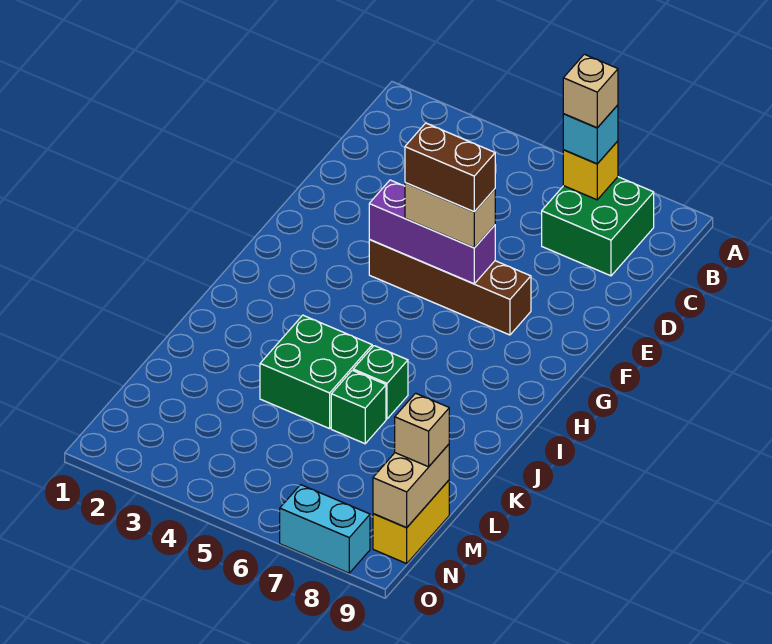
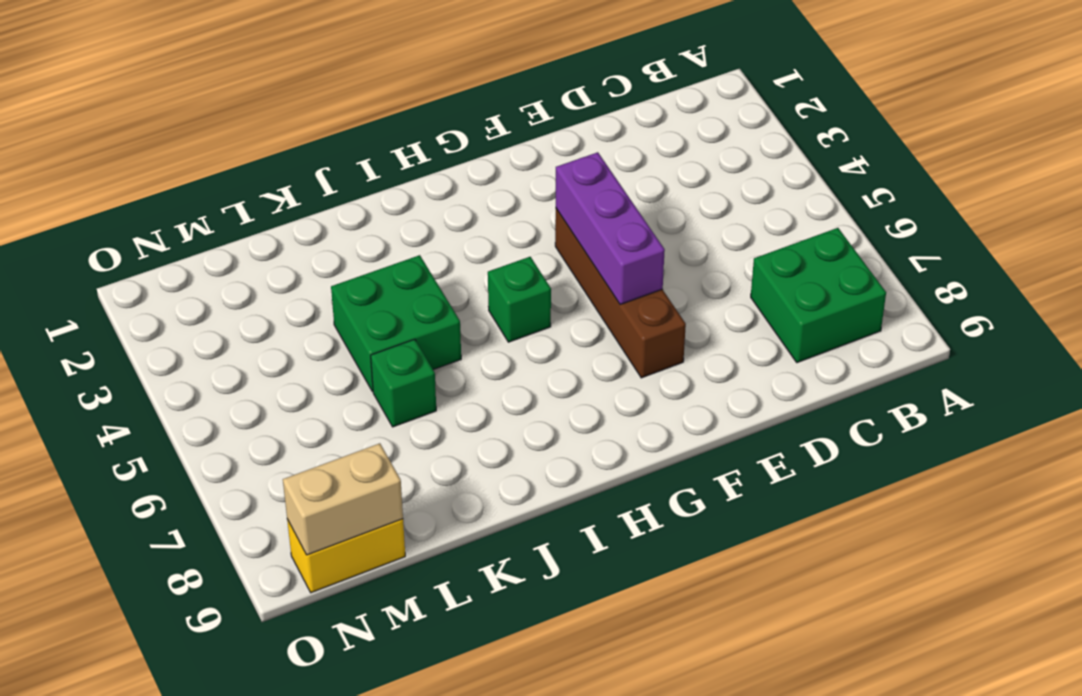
green 1x1 brick [488,257,551,342] -> green 1x1 brick moved to [353,346,408,419]
none -> cyan 1x2 brick [280,485,370,573]
none -> yellow 1x1 brick [563,141,618,200]
none -> cyan 1x1 brick [563,105,618,164]

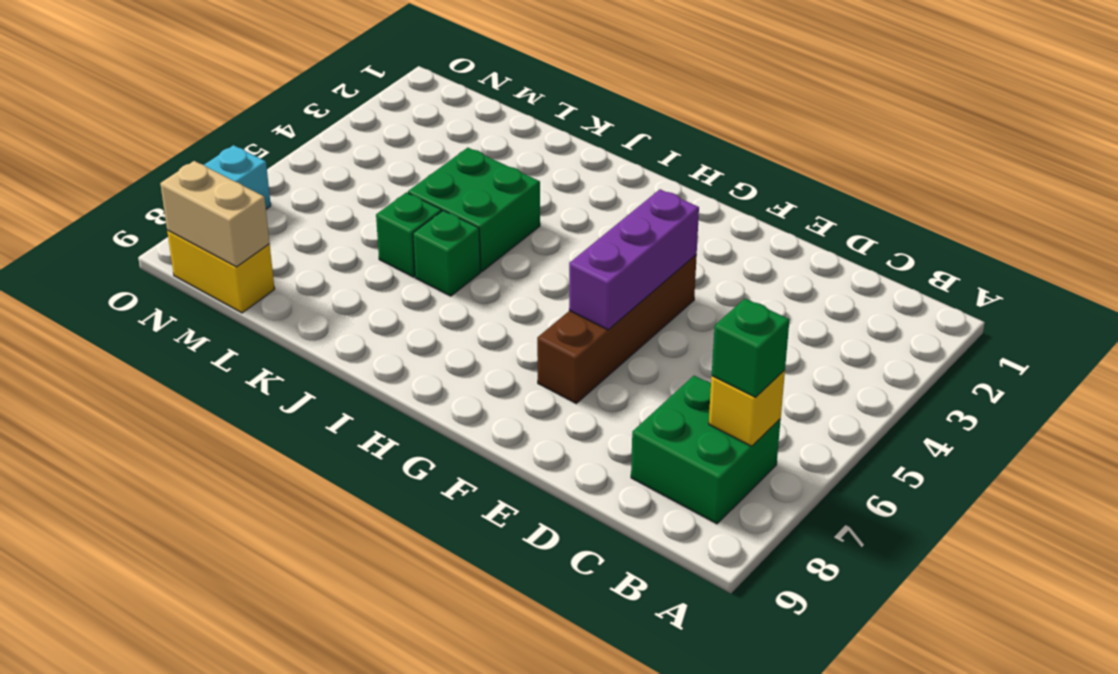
green 1x1 brick [712,298,789,397] -> cyan 1x1 brick [563,105,618,164]
none -> tan 1x2 brick [405,183,495,248]
none -> tan 1x1 brick [395,393,449,467]
none -> tan 1x1 brick [563,54,618,128]

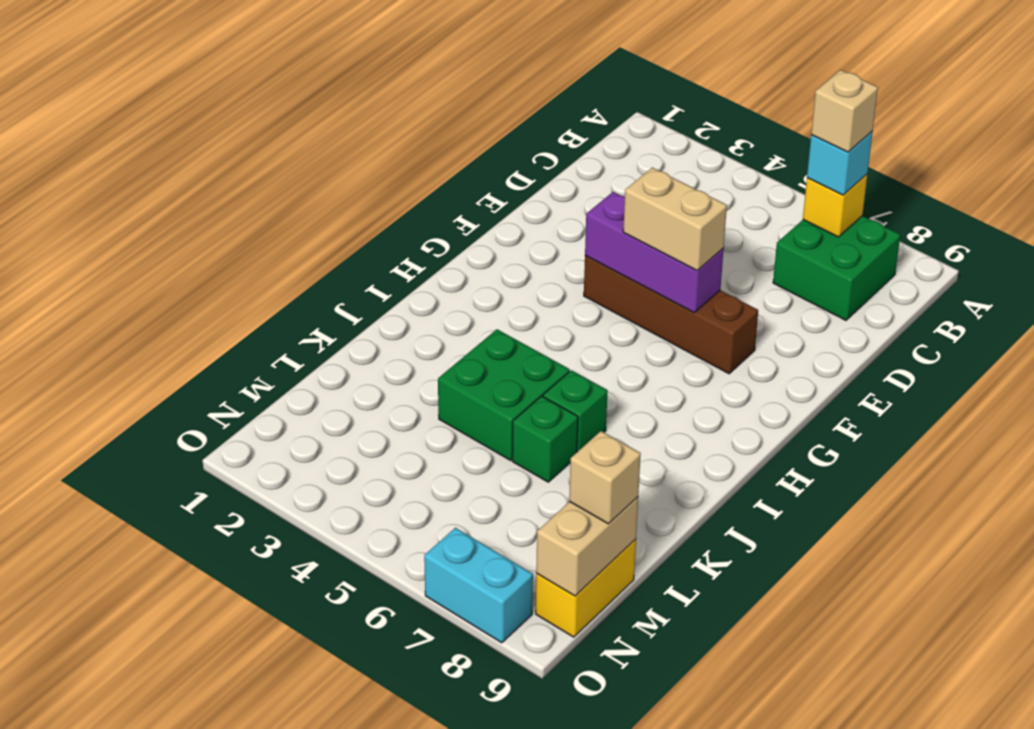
none -> brown 1x2 brick [405,123,495,212]

